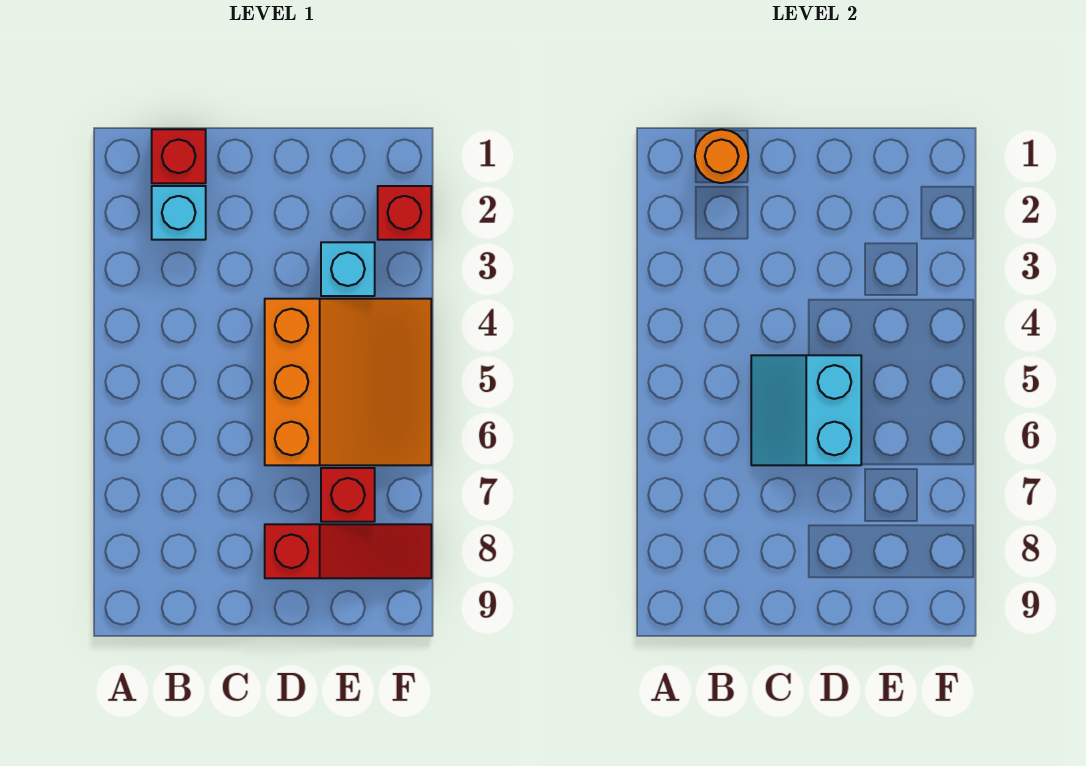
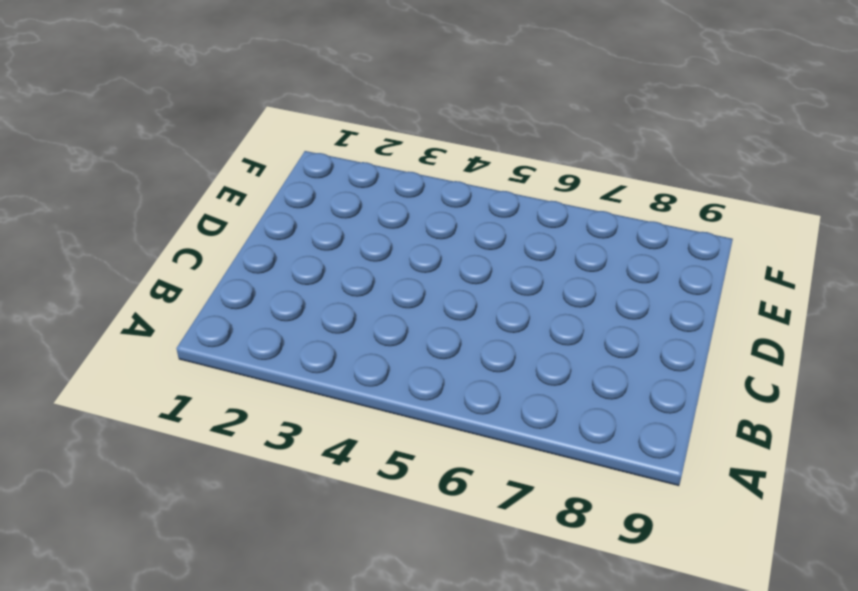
none -> red 1x1 brick [152,129,206,183]
none -> cyan 1x1 brick [152,186,206,240]

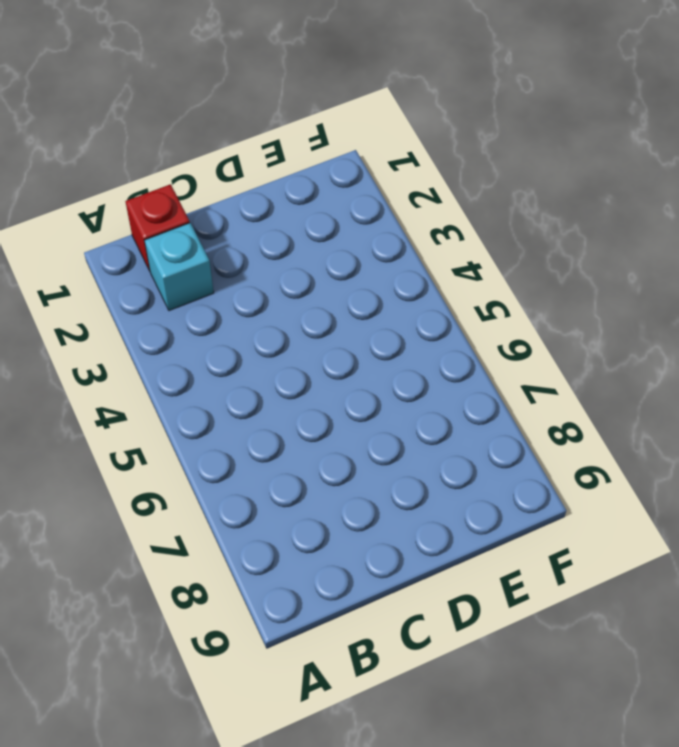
none -> orange 3x3 slope [265,299,431,465]
none -> red 1x3 slope [265,524,431,578]

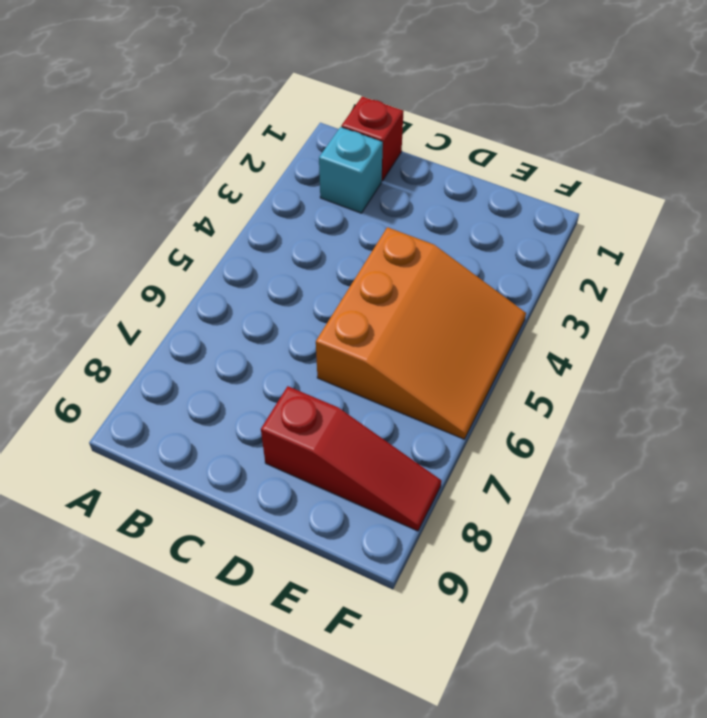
none -> cyan 1x1 brick [321,242,375,296]
none -> red 1x1 brick [321,468,375,522]

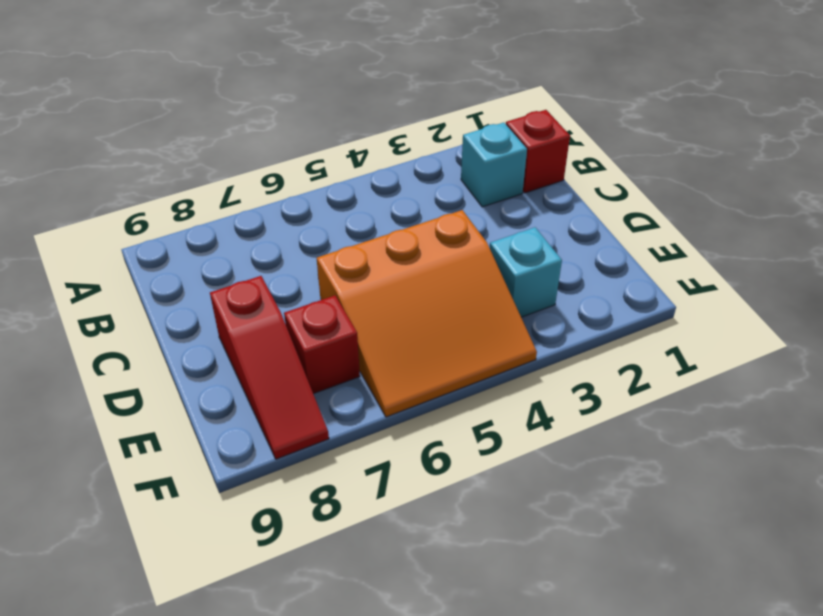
none -> red 1x1 brick [378,186,431,240]
none -> orange 1x1 round brick [695,129,748,183]

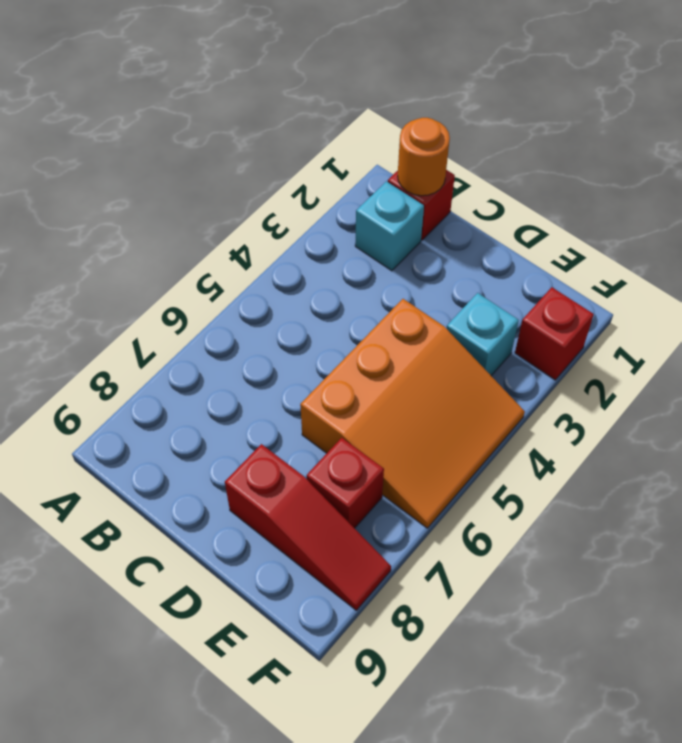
none -> cyan 2x2 slope [751,355,861,465]

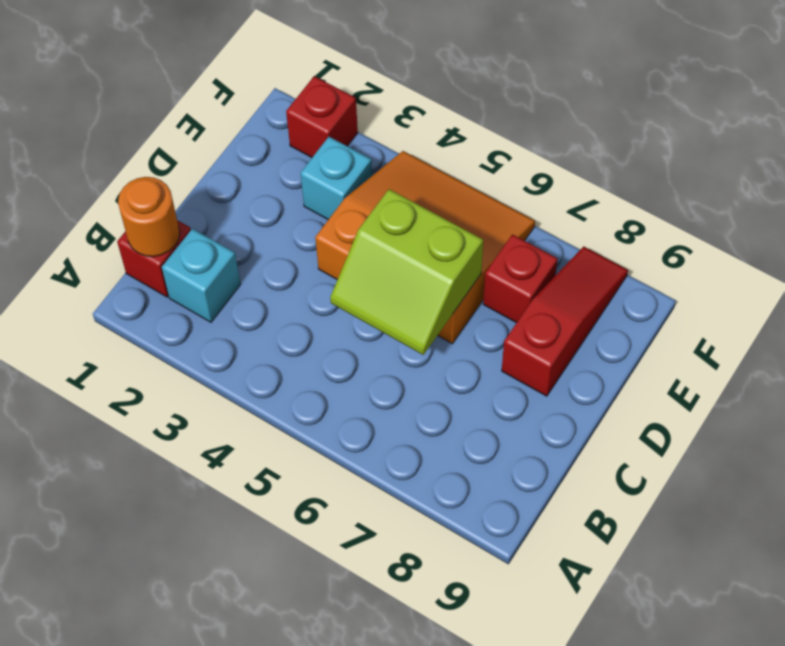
lime 2x2 slope [330,189,483,355] -> cyan 2x2 slope [751,355,861,465]

